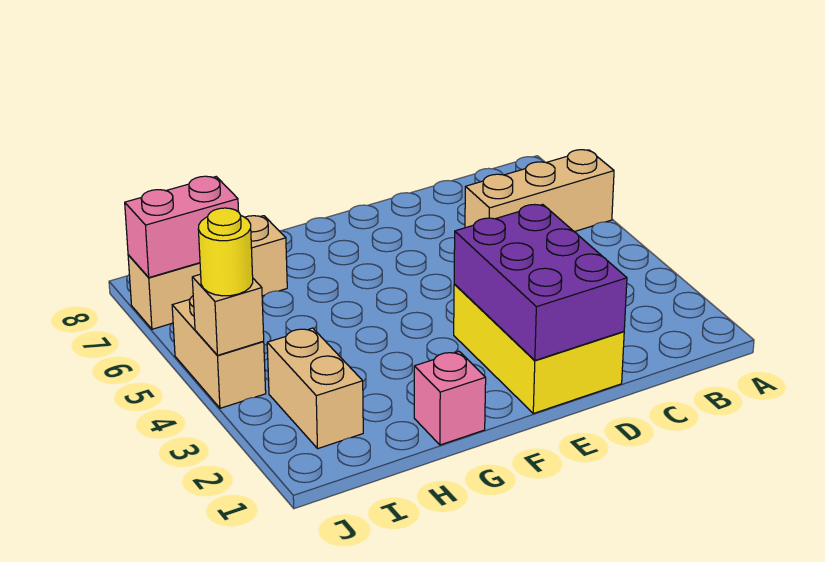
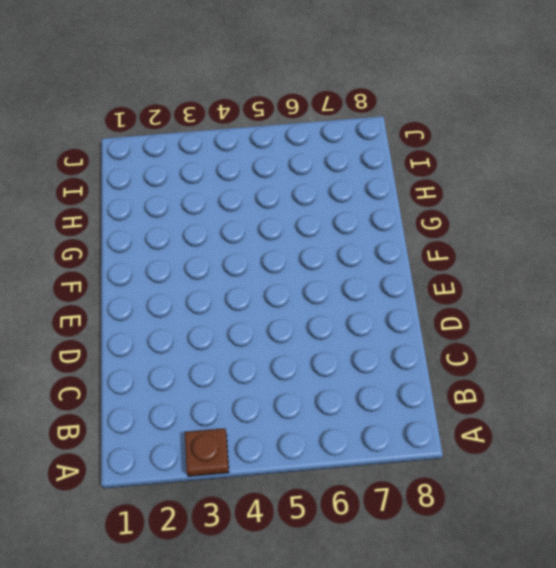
brown 1x1 plate [185,428,229,476] -> none
none -> tan 1x3 brick [465,150,614,232]
none -> yellow 2x3 brick [454,284,624,413]

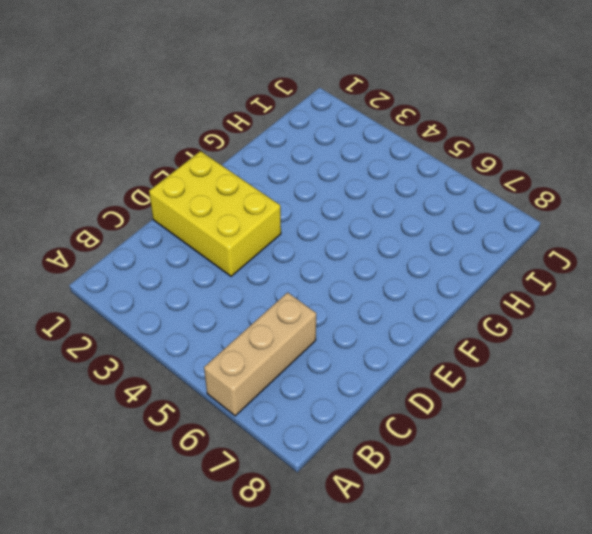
none -> pink 1x1 brick [414,352,486,445]
none -> tan 1x3 brick [128,216,287,329]

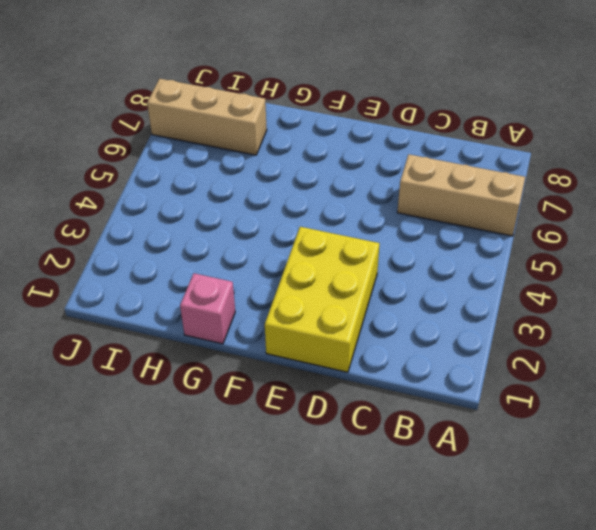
none -> tan 1x2 brick [267,328,363,449]
none -> tan 1x2 brick [172,296,266,408]

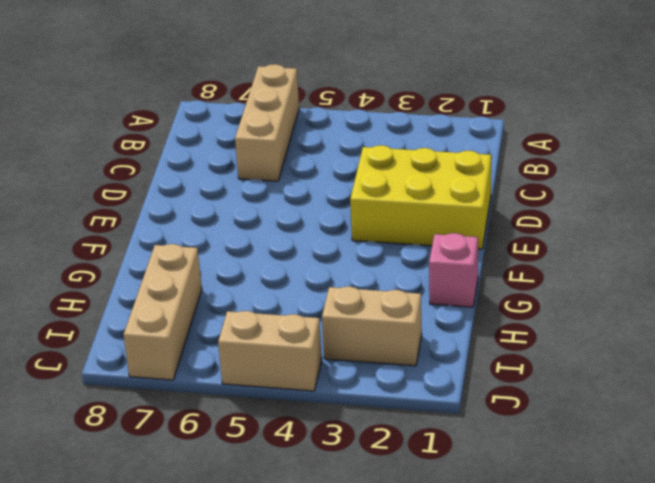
none -> purple 2x3 brick [454,204,627,360]
none -> pink 1x2 brick [125,176,239,277]

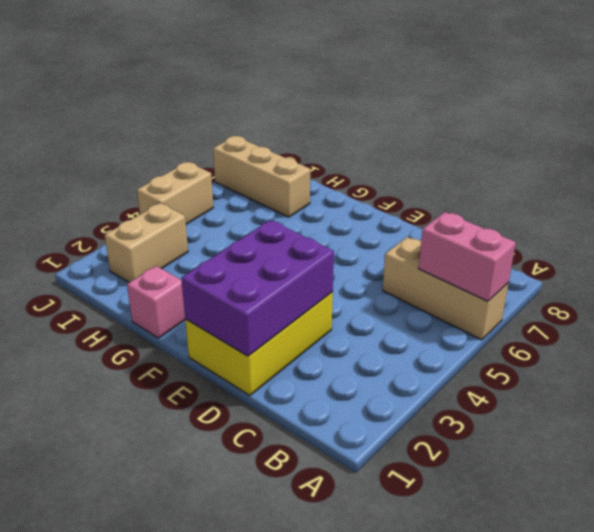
pink 1x2 brick [419,212,516,301] -> pink 1x2 brick moved to [125,176,239,277]
none -> tan 1x1 brick [192,274,264,355]
none -> yellow 1x1 round brick [198,208,253,296]

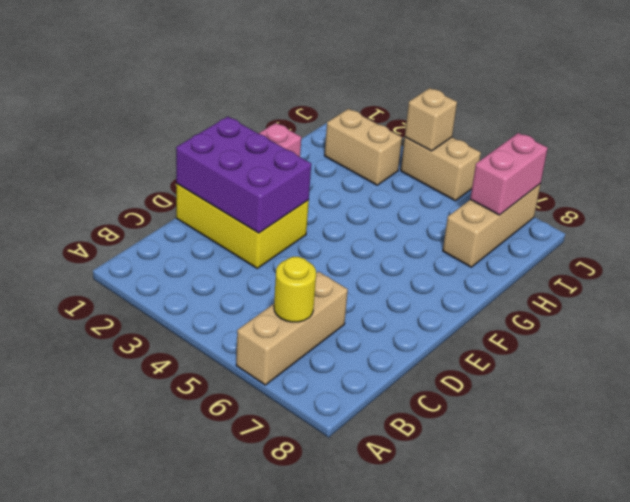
yellow 1x1 round brick [274,257,316,322] -> yellow 1x1 round brick moved to [198,208,253,296]

